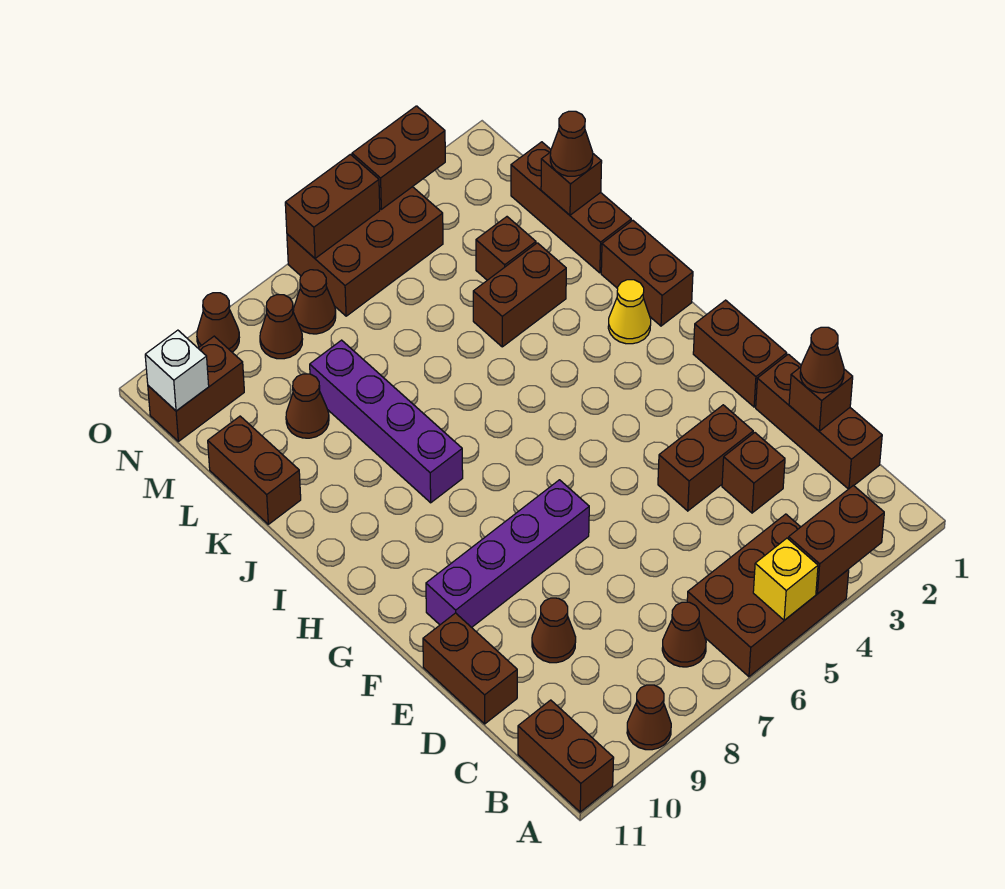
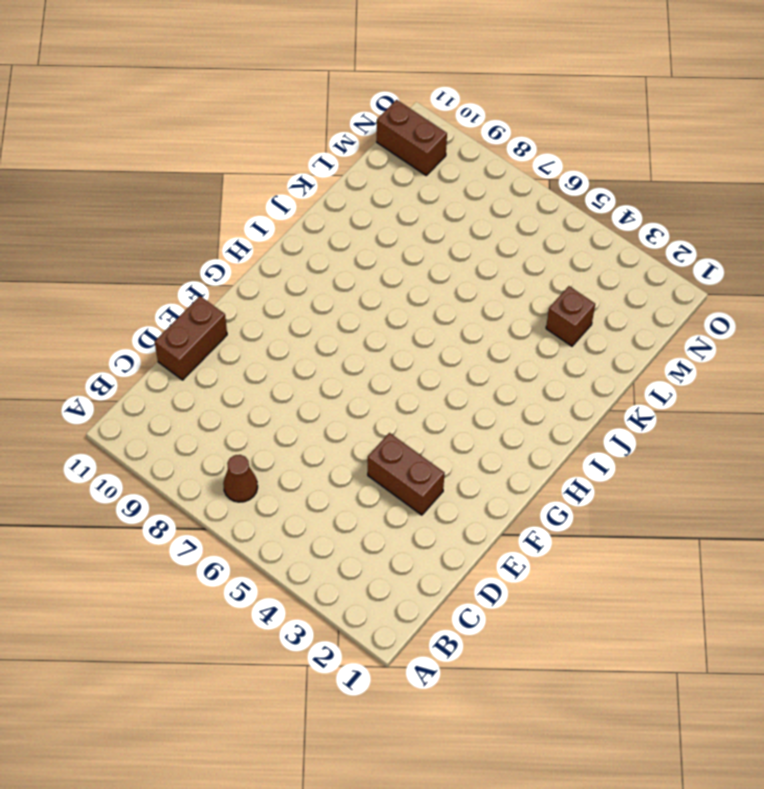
none -> brown 2x3 brick [687,514,849,677]
none -> brown 1x1 cone [627,685,671,750]
none -> brown 1x2 brick [518,700,614,812]
none -> brown 1x3 brick [756,354,882,489]

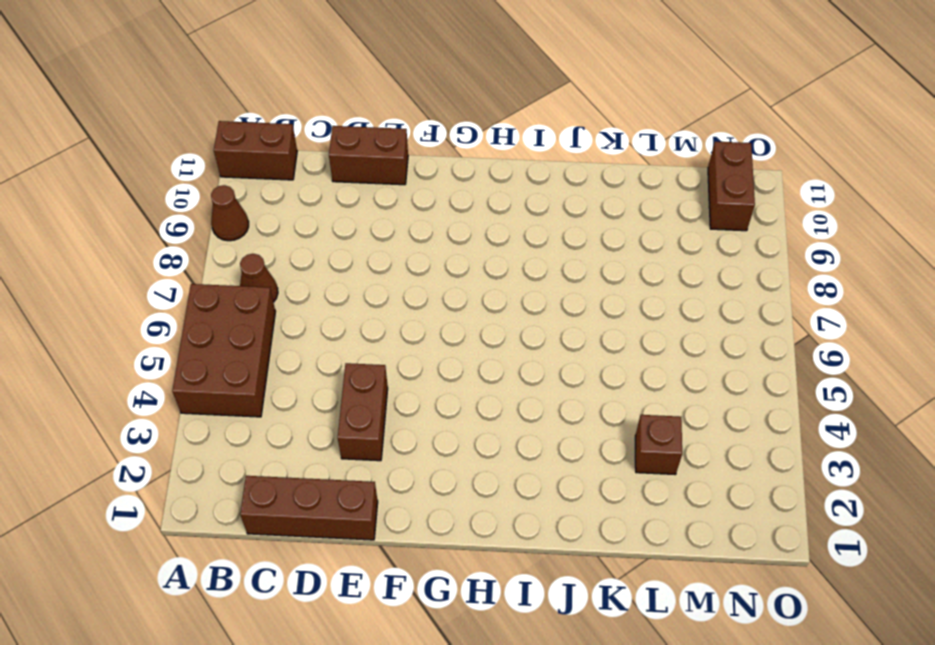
none -> brown 1x1 brick [722,433,785,513]
none -> brown 1x1 cone [532,598,576,663]
none -> brown 1x2 brick [693,300,787,407]
none -> purple 1x4 brick [426,480,589,627]

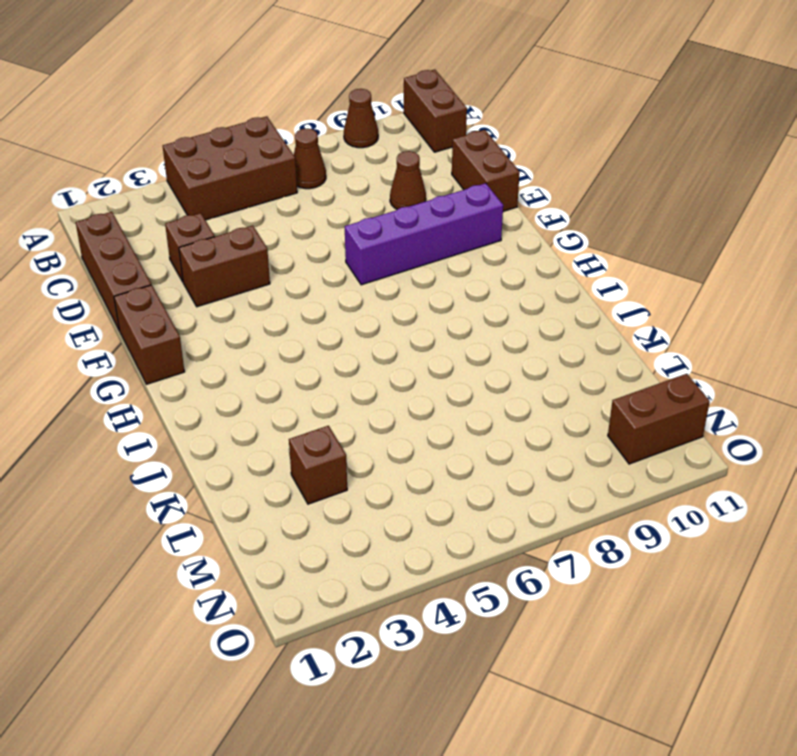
none -> brown 1x2 brick [601,220,693,326]
none -> yellow 1x1 cone [608,280,651,344]
none -> purple 1x4 brick [310,340,463,503]
none -> brown 1x3 brick [511,142,631,273]

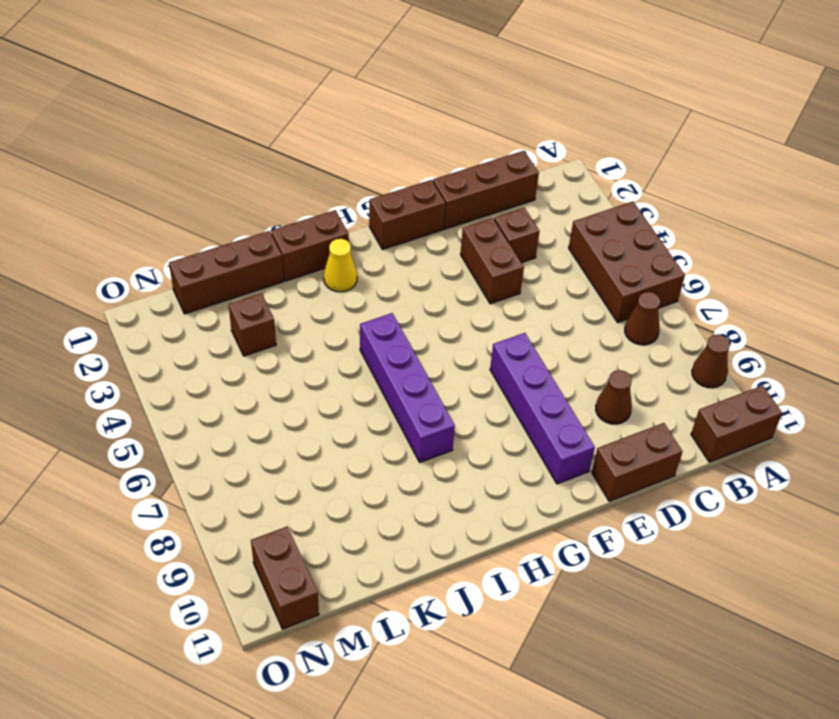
purple 1x4 brick [360,313,455,462] -> purple 1x4 brick turned to [310,340,463,503]
none -> brown 1x2 brick [473,243,566,347]
none -> brown 1x2 brick [208,416,301,524]
none -> brown 1x1 cone [286,374,329,438]
none -> brown 2x3 brick [287,187,443,316]

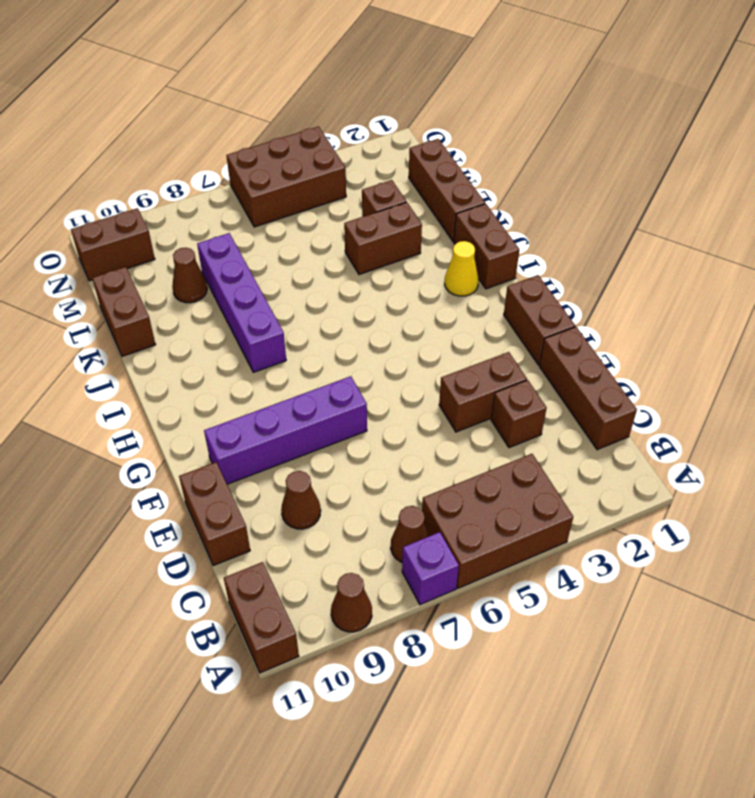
purple 1x1 brick [402,532,459,605] -> none
none -> brown 1x1 cone [293,270,336,334]
none -> brown 1x1 cone [260,295,303,359]
none -> brown 1x1 cone [197,293,239,352]
none -> brown 1x2 brick [789,485,884,594]

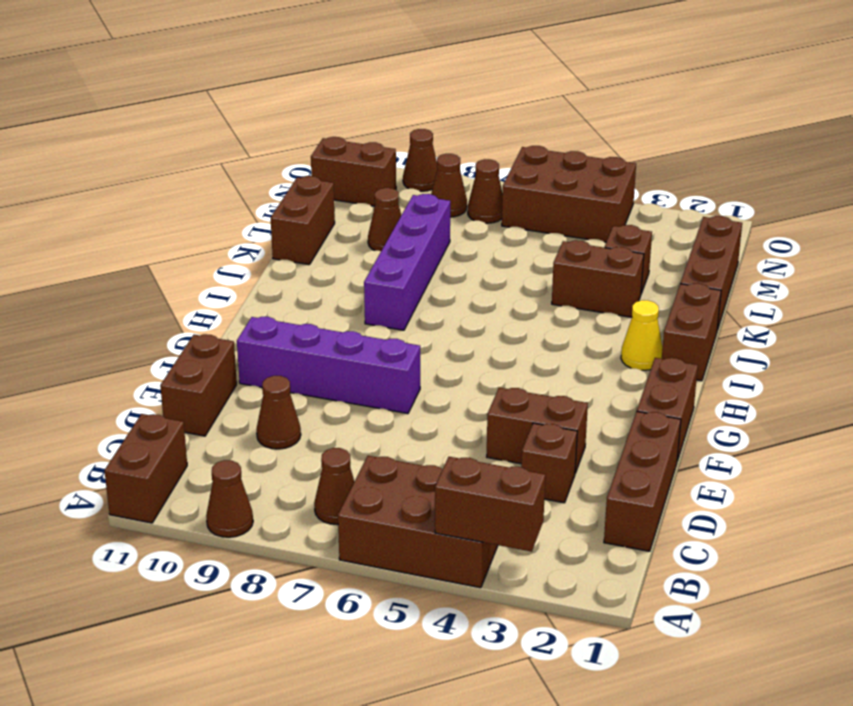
none -> yellow 1x1 brick [753,538,818,620]
none -> brown 1x1 brick [789,367,853,431]
none -> brown 1x1 brick [541,152,602,215]
none -> white 1x1 brick [145,330,209,411]

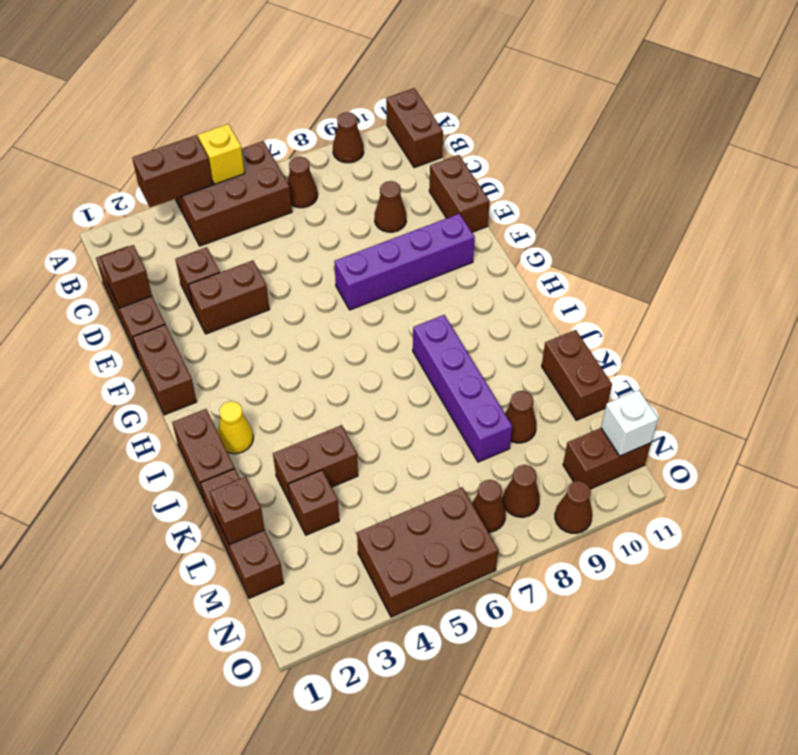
none -> brown 1x2 brick [352,106,445,209]
none -> brown 1x2 brick [285,154,380,258]
none -> brown 1x1 cone [800,327,844,393]
none -> brown 1x1 cone [550,111,593,176]

